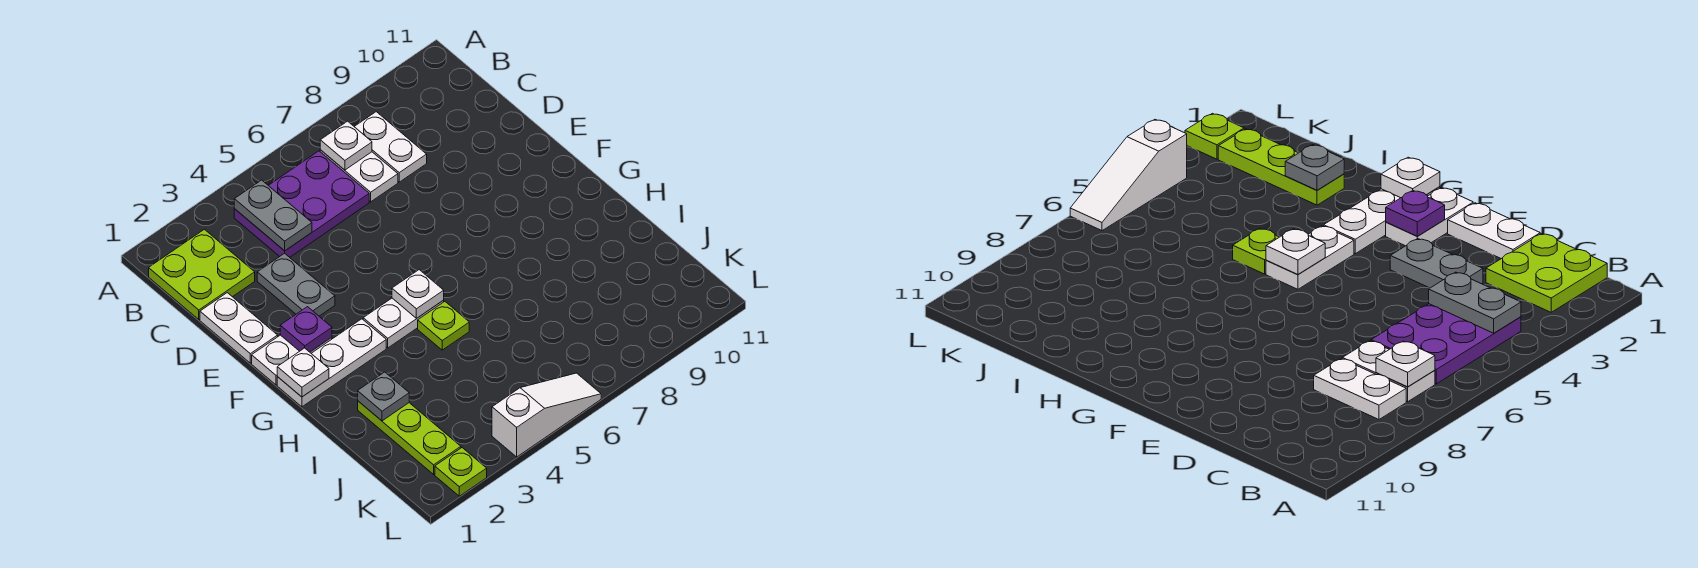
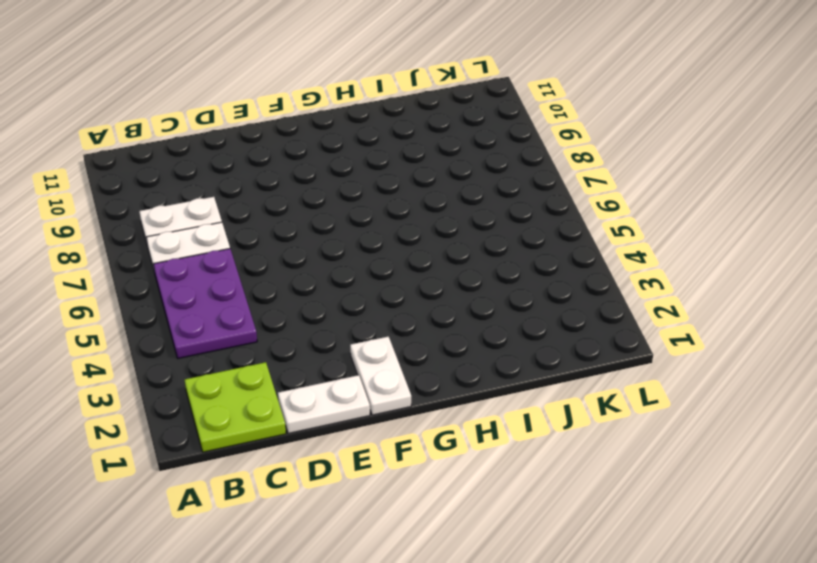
none -> grey 1x2 plate [257,253,335,316]
none -> white 1x3 plate [277,319,386,407]
none -> white 1x2 plate [363,298,444,348]

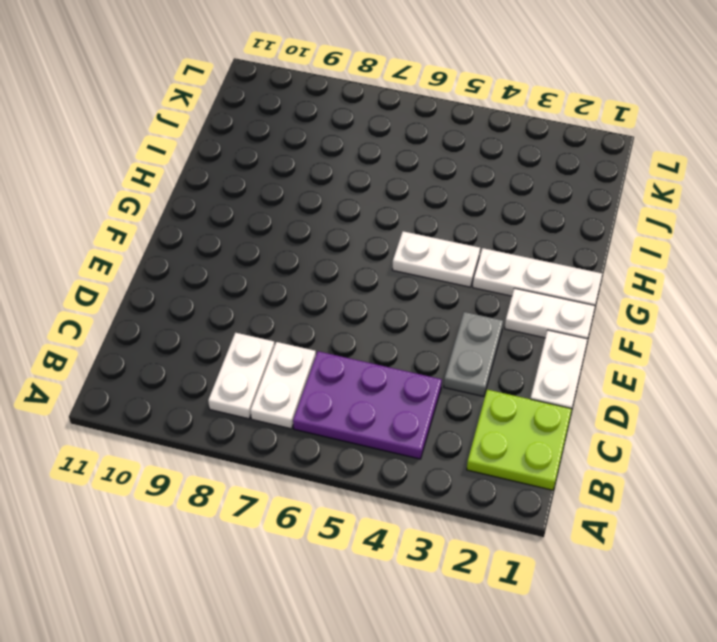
none -> lime 1x1 plate [418,302,469,350]
none -> lime 1x3 plate [358,401,461,474]
none -> lime 1x1 plate [435,448,487,496]

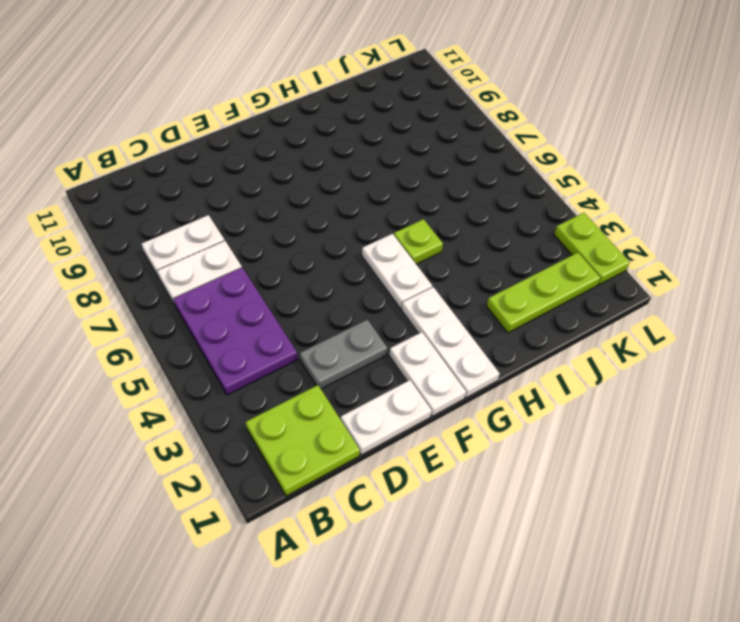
lime 1x2 plate [554,213,630,285] -> lime 1x1 plate [435,448,487,496]
none -> white 1x3 slope [492,373,601,457]
none -> grey 1x2 plate [234,180,312,251]
none -> white 1x1 plate [320,121,372,170]

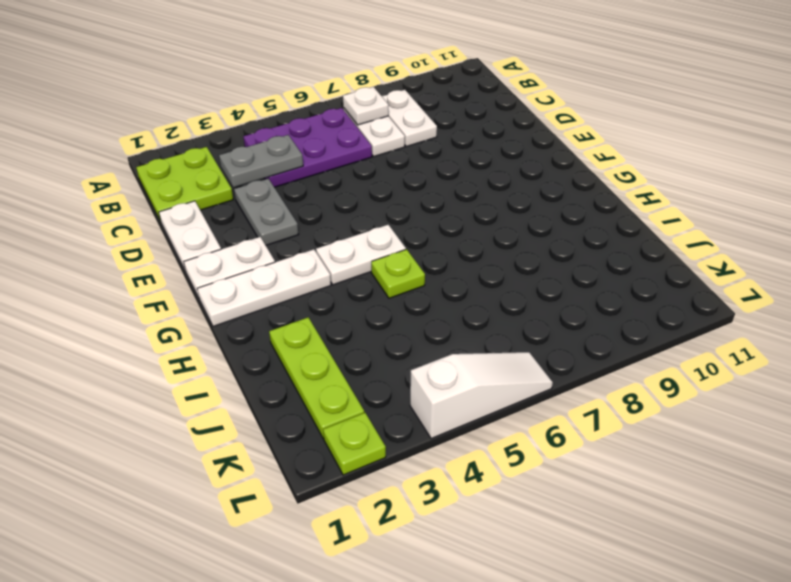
grey 1x2 plate [219,135,303,187] -> grey 1x2 plate turned to [234,180,312,251]
none -> purple 1x1 plate [280,307,332,352]
none -> white 1x1 plate [277,348,329,397]
none -> white 1x1 plate [392,270,444,318]

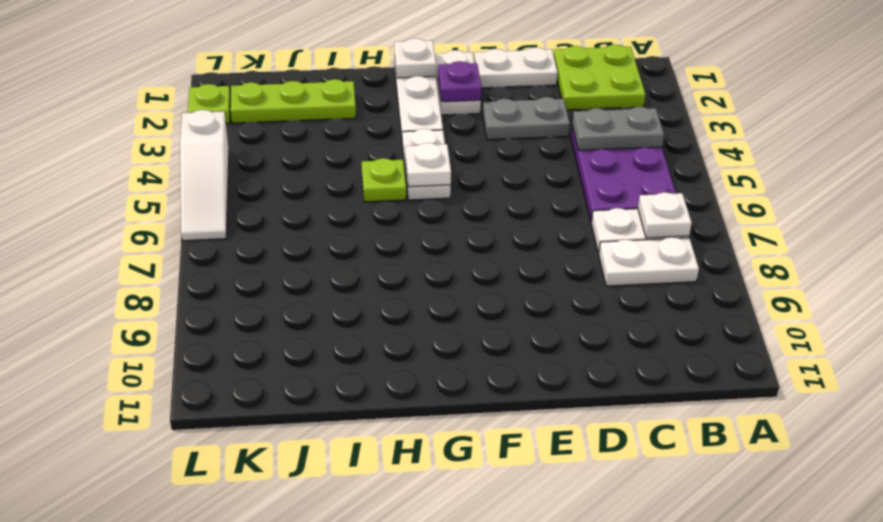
none -> grey 1x1 plate [358,372,409,421]

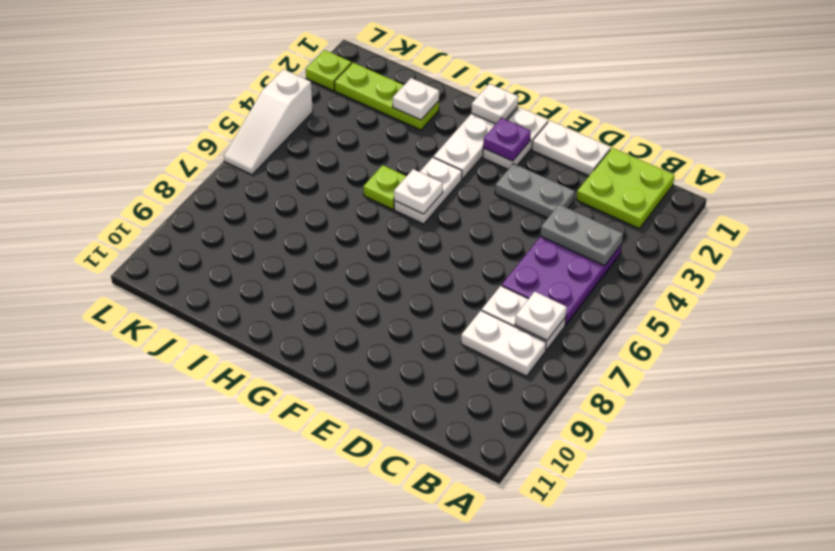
white 1x1 plate [393,78,439,120] -> grey 1x1 plate [358,372,409,421]

